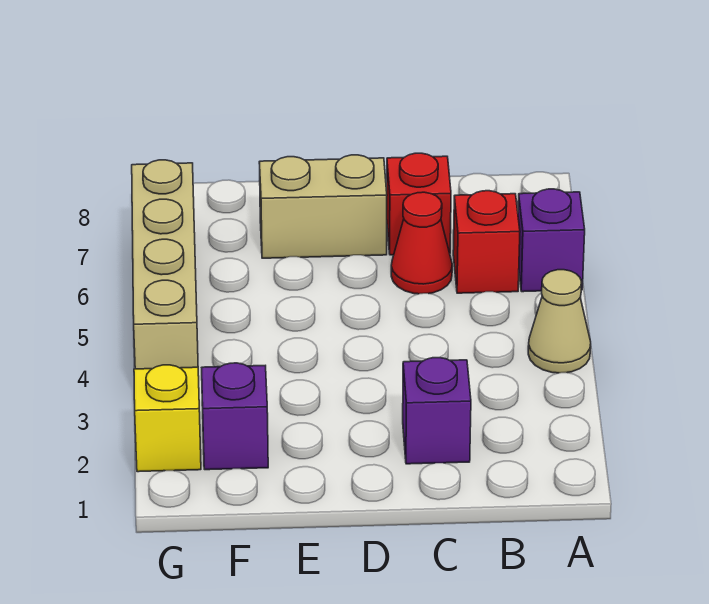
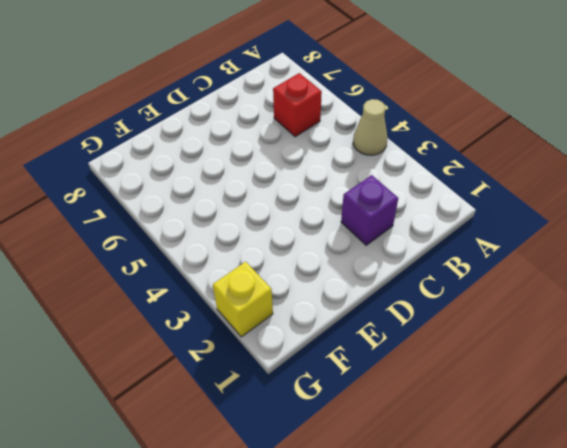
none -> purple 1x1 brick [518,189,585,292]
none -> red 1x1 cone [391,192,452,294]

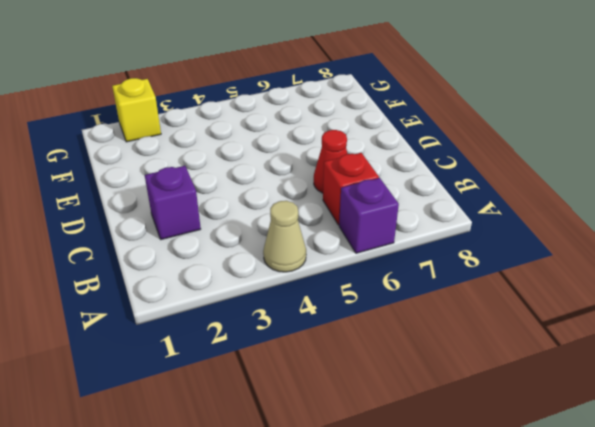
none -> red 1x1 brick [387,153,451,255]
none -> tan 1x2 brick [259,155,387,258]

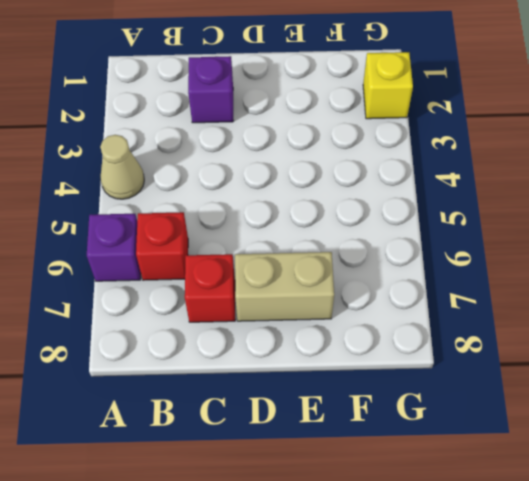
none -> red 1x1 cone [391,192,452,294]
none -> purple 1x1 brick [202,363,268,470]

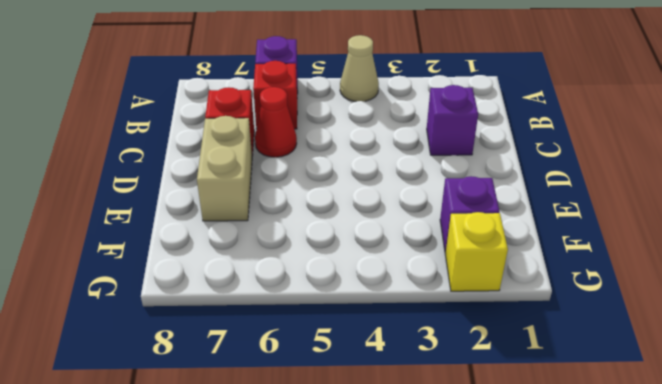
none -> tan 1x4 brick [132,160,198,369]

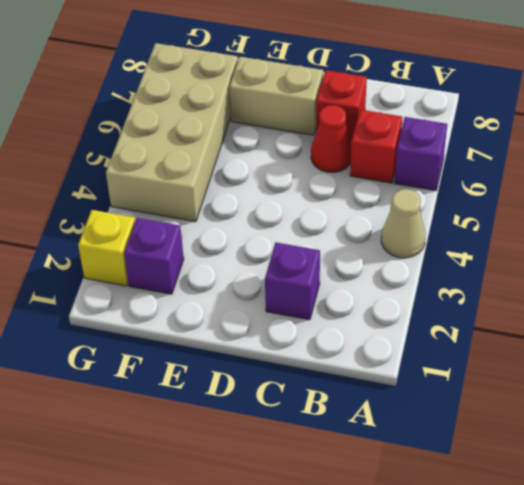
tan 2x4 brick [106,43,238,222] -> tan 1x4 brick [132,160,198,369]

